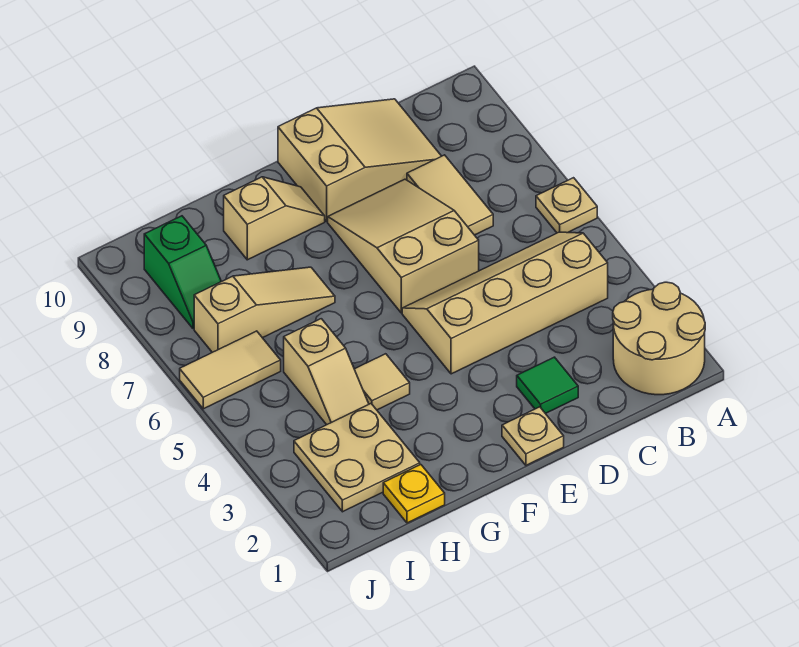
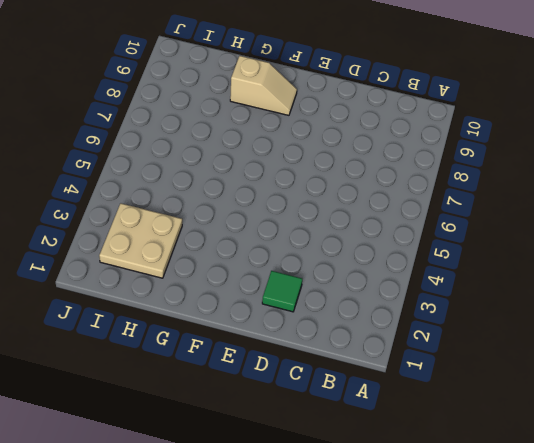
none -> tan 2x2 round brick [613,282,705,395]
none -> tan 1x1 plate [536,178,597,233]
none -> tan 2x4 slope [402,232,608,374]

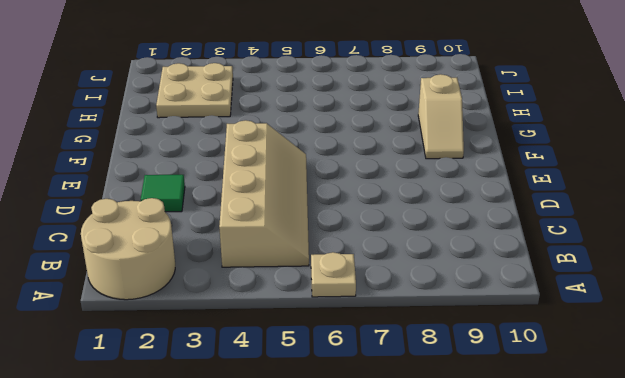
none -> tan 1x2 tile [407,155,493,235]
none -> tan 2x3 slope [278,99,441,221]
none -> tan 2x3 slope [328,179,479,313]

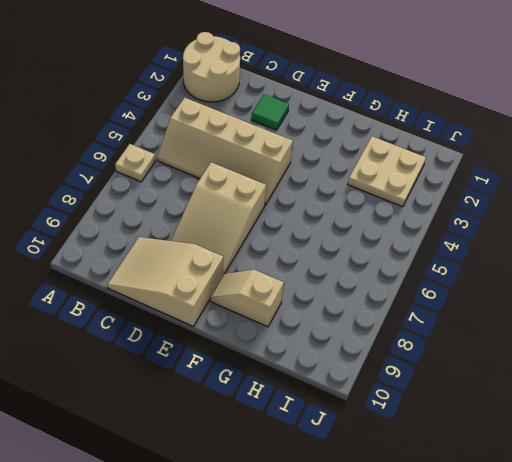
none -> tan 1x2 tile [407,155,493,235]
none -> tan 1x1 plate [502,407,564,465]
none -> tan 1x1 tile [354,354,410,410]

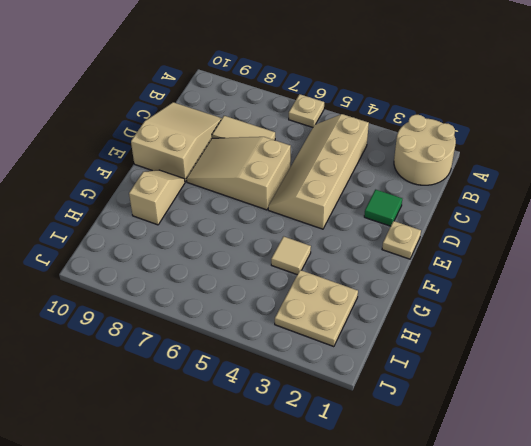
none -> tan 1x3 slope [194,267,335,352]
none -> yellow 1x1 plate [383,465,445,523]
none -> tan 1x2 slope [284,319,369,425]

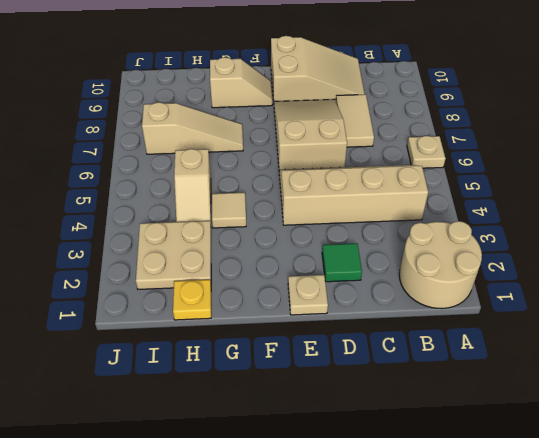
none -> tan 1x2 tile [180,331,281,409]
none -> green 1x2 slope [144,216,221,329]

